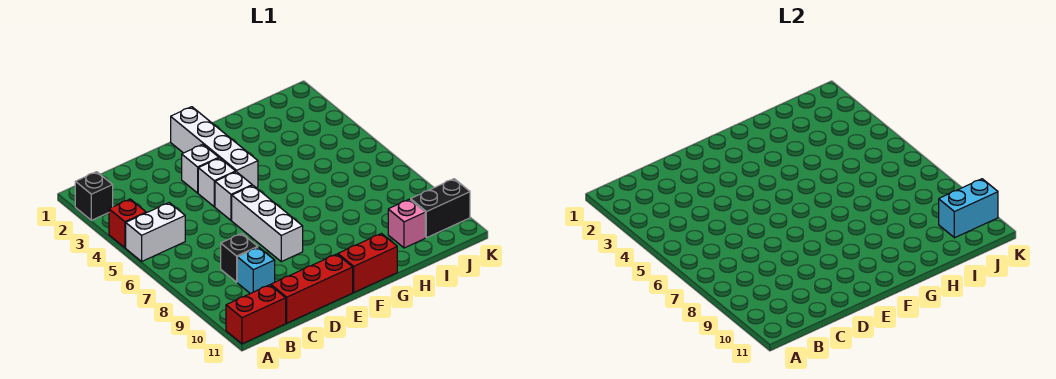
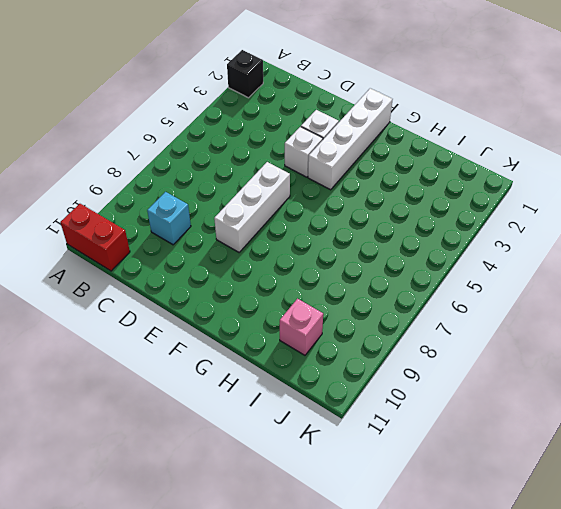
none -> red 1x1 brick [109,199,146,248]
none -> white 1x2 brick [126,203,185,261]
none -> black 1x1 brick [221,233,258,282]

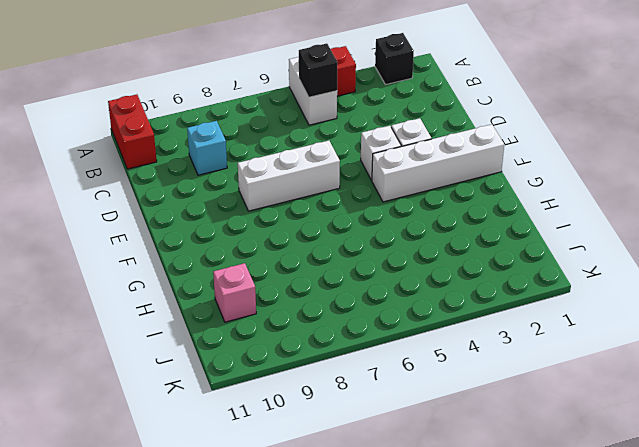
black 1x1 brick [299,43,337,97] -> black 1x1 brick moved to [221,233,258,282]
none -> red 1x3 brick [271,254,353,323]
none -> white 1x1 brick [215,172,252,220]
none -> red 1x2 brick [338,234,397,292]

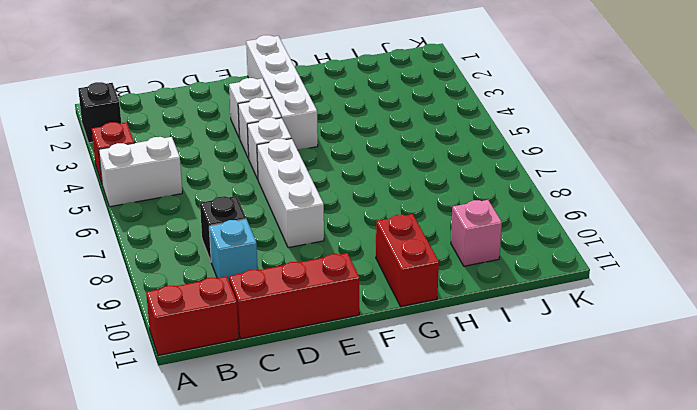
red 1x2 brick [376,214,439,307] -> red 1x2 brick turned to [338,234,397,292]
none -> black 1x2 brick [411,179,470,238]
none -> cyan 1x2 brick [939,179,998,238]

